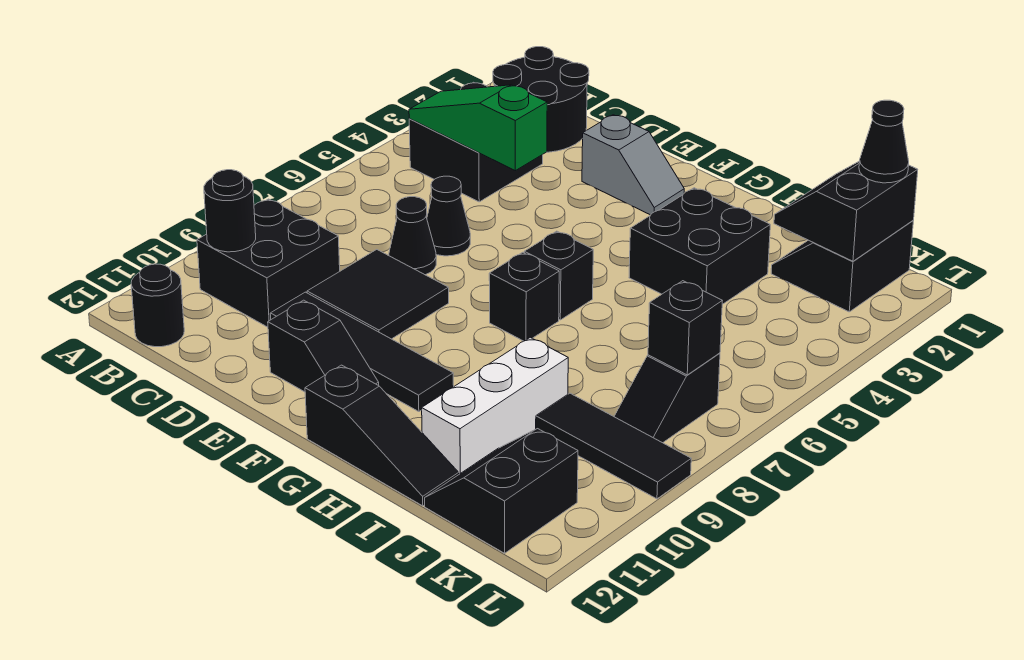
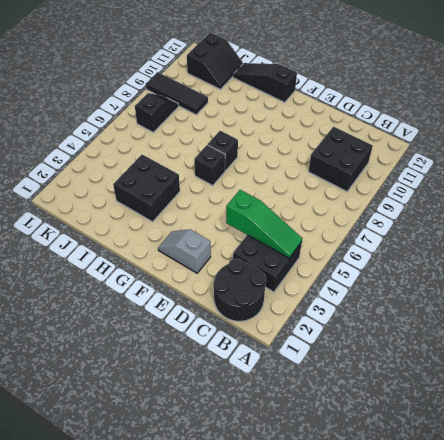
none -> black 1x1 round brick [131,264,184,347]
none -> black 1x1 cone [427,176,470,256]
none -> black 1x1 cone [389,197,436,275]

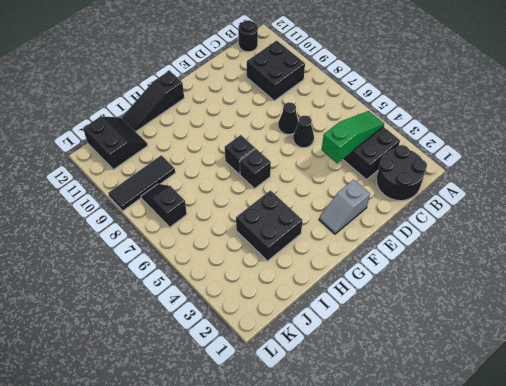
none -> black 2x2 tile [307,250,449,339]
none -> black 1x4 tile [270,292,454,412]
none -> black 1x2 slope [268,300,379,392]

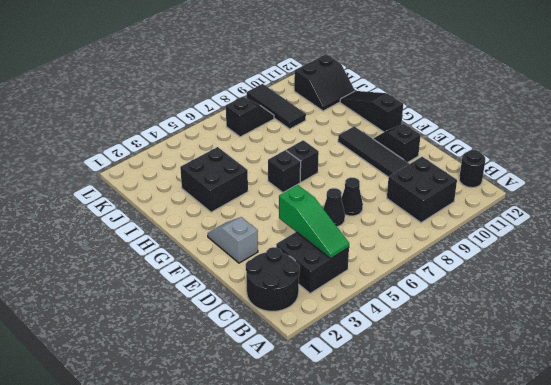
none -> black 2x2 tile [307,250,449,339]
none -> white 1x3 brick [422,337,568,474]
none -> black 2x2 slope [771,221,913,312]

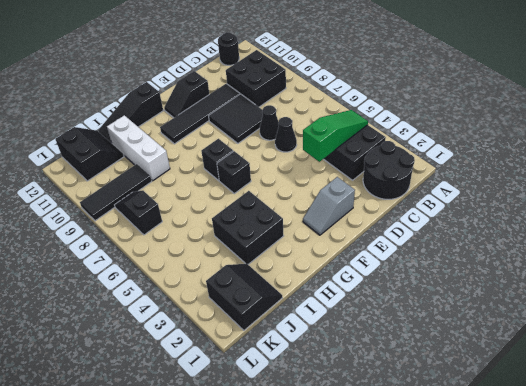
none -> black 1x1 round brick [204,170,256,252]
none -> black 2x2 slope [774,162,918,261]
none -> black 1x1 brick [648,281,722,375]

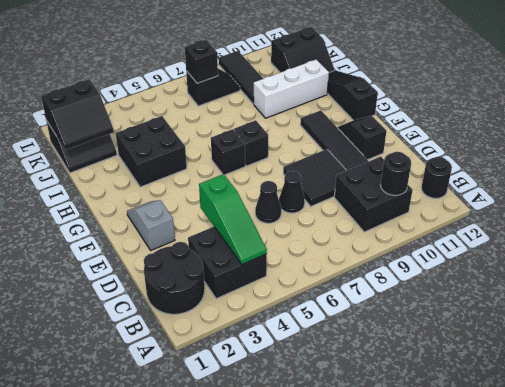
none -> black 1x1 cone [859,100,909,183]

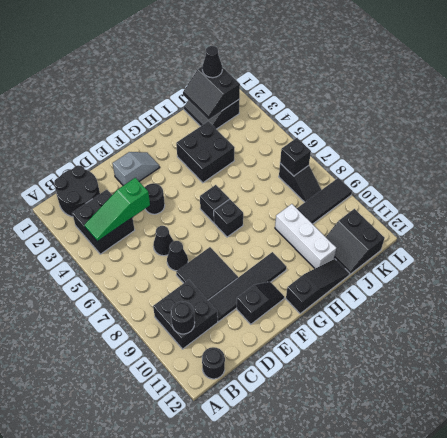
black 1x1 round brick [145,183,165,214] -> none

